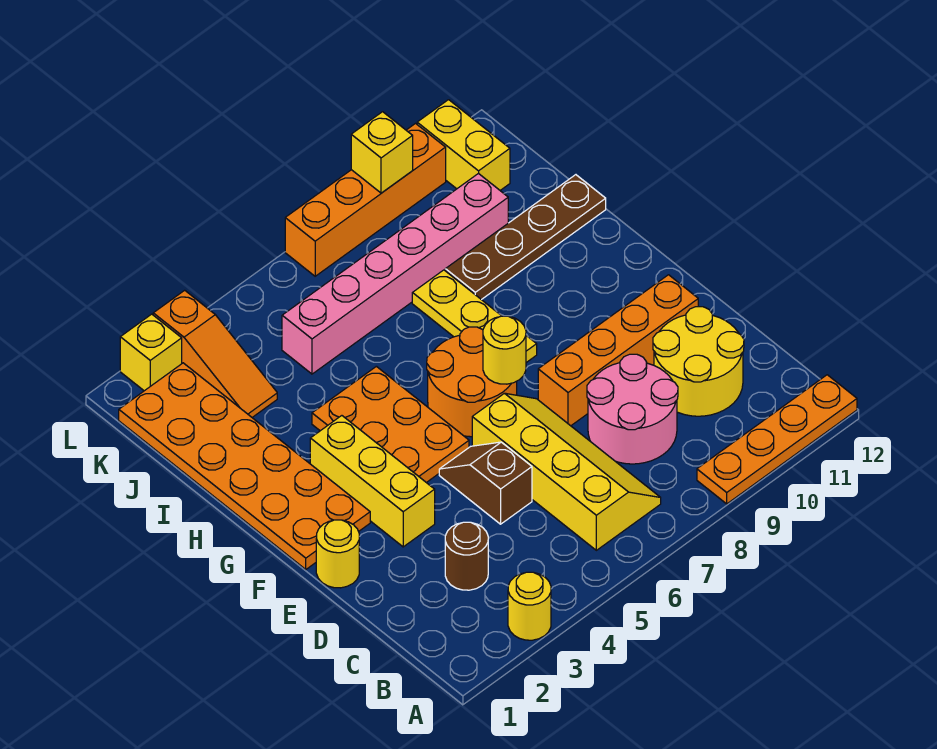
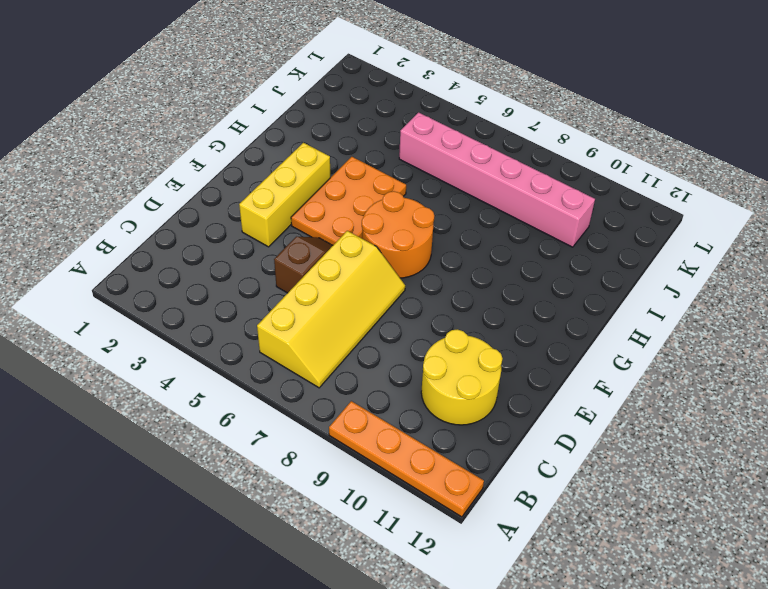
none -> yellow 1x1 round brick [508,572,551,640]
none -> brown 1x1 round brick [445,522,488,590]
none -> pink 2x2 round brick [587,354,678,464]

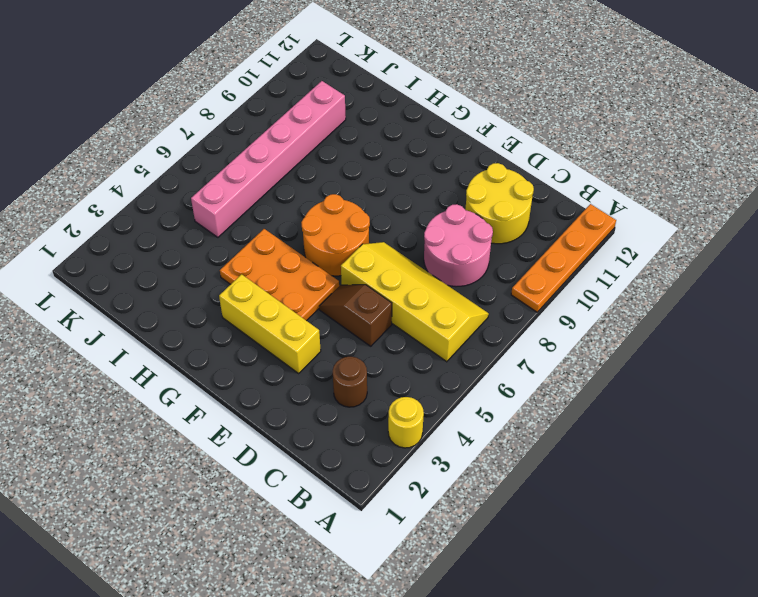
none -> yellow 1x1 round brick [316,520,359,588]
none -> orange 1x4 brick [538,275,698,426]
none -> orange 2x6 plate [119,363,370,569]

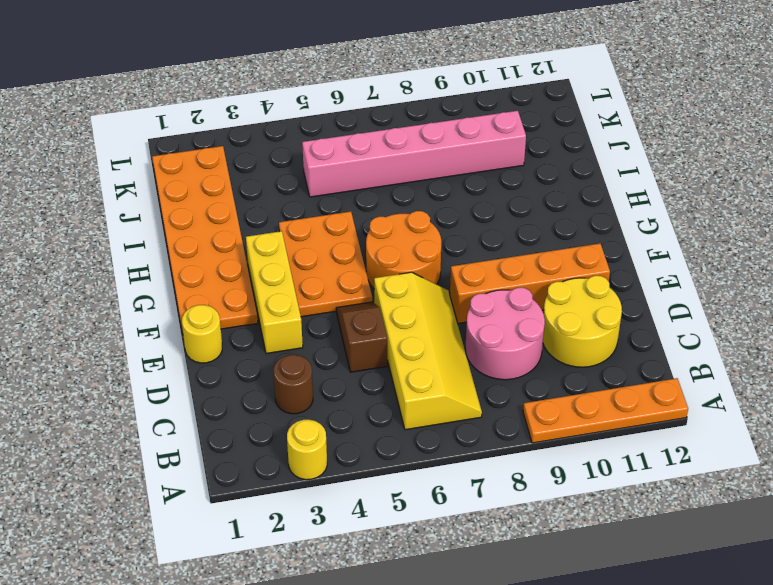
none -> yellow 1x3 plate [412,270,537,363]
none -> brown 1x4 plate [445,175,606,300]
none -> orange 1x3 slope [153,290,277,417]

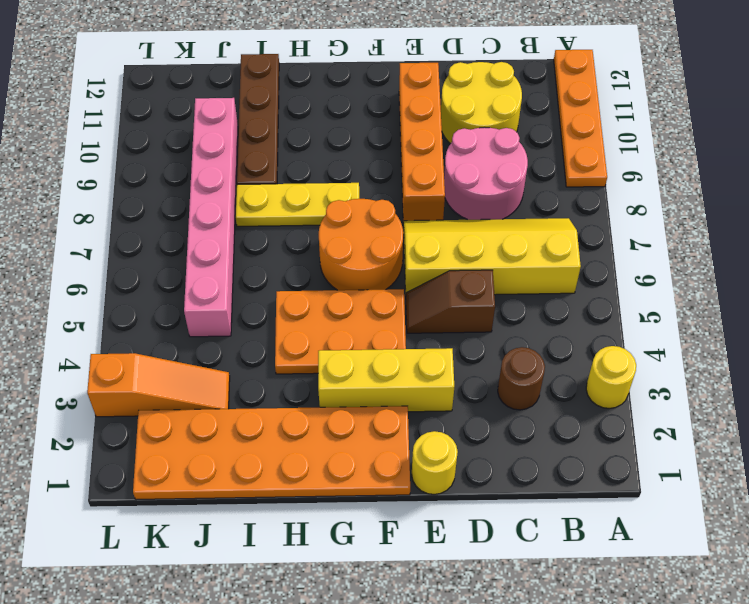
none -> yellow 1x2 brick [417,100,510,190]
none -> yellow 1x1 brick [120,314,182,391]
none -> orange 1x4 brick [285,124,446,276]

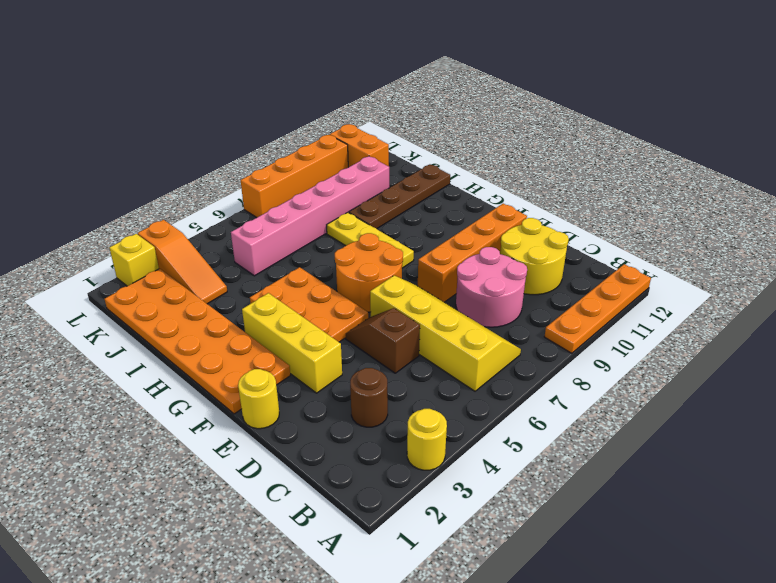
orange 1x2 brick [330,124,389,167] -> yellow 1x2 brick [417,100,510,190]
none -> yellow 1x1 round brick [483,316,526,384]
none -> yellow 1x1 brick [351,112,413,193]

